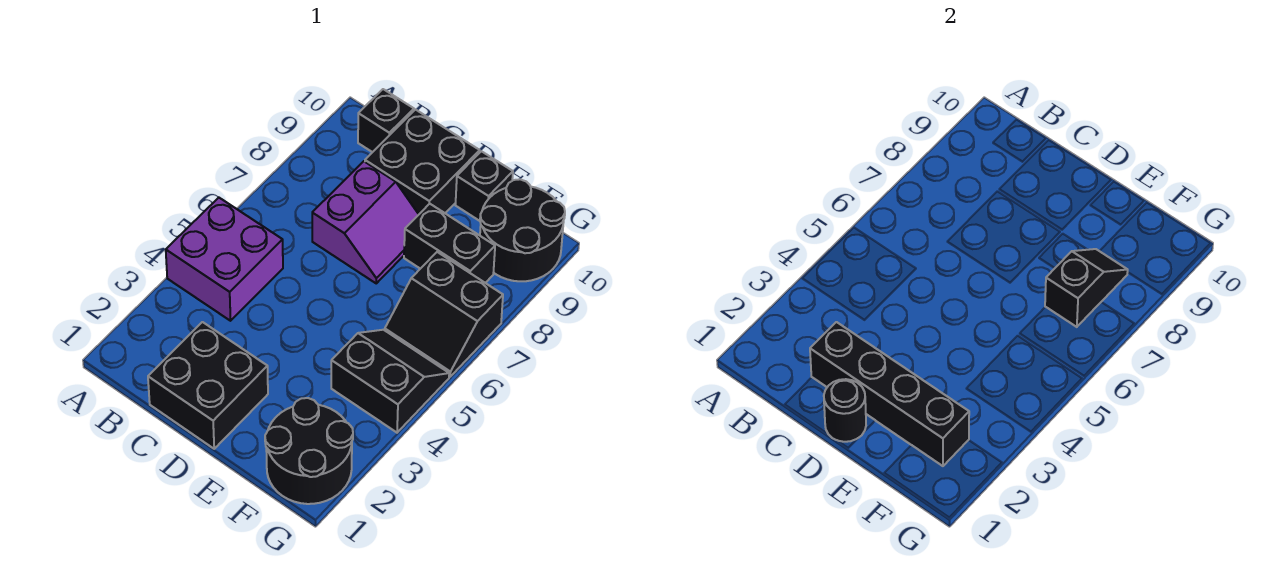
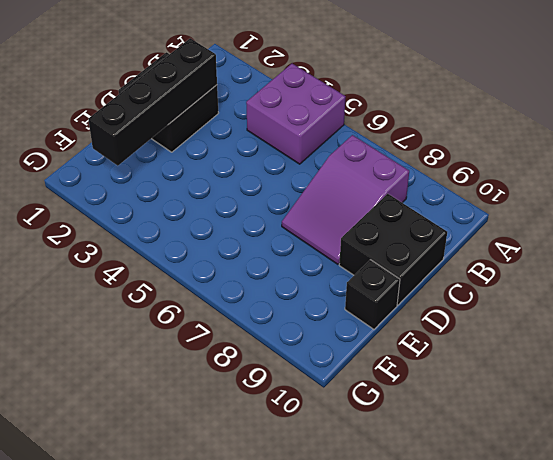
purple 2x3 slope [282,135,409,264] -> purple 2x2 slope [312,161,419,283]
none -> black 1x1 brick [358,89,414,152]
none -> black 1x2 brick [404,204,495,283]
none -> black 2x2 round brick [265,398,353,504]

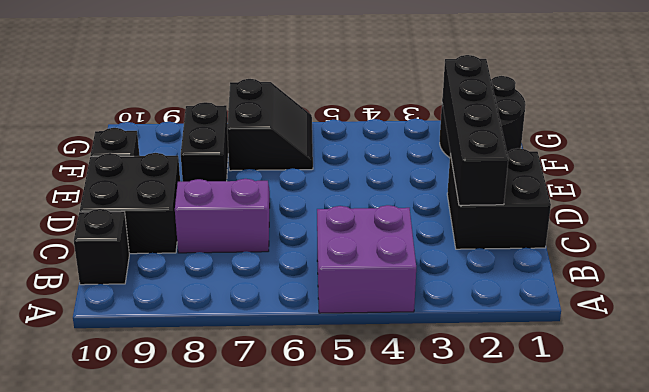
none -> black 2x2 slope [331,330,449,433]
none -> black 2x2 round brick [480,179,565,281]
none -> black 1x1 round brick [824,379,866,442]

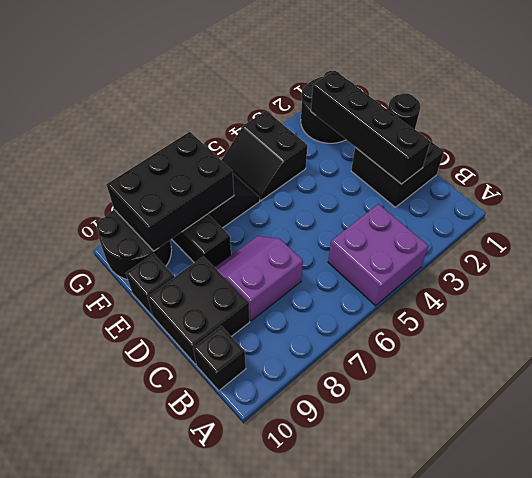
black 2x3 brick [107,132,234,251] -> black 1x2 slope [1045,249,1128,327]

